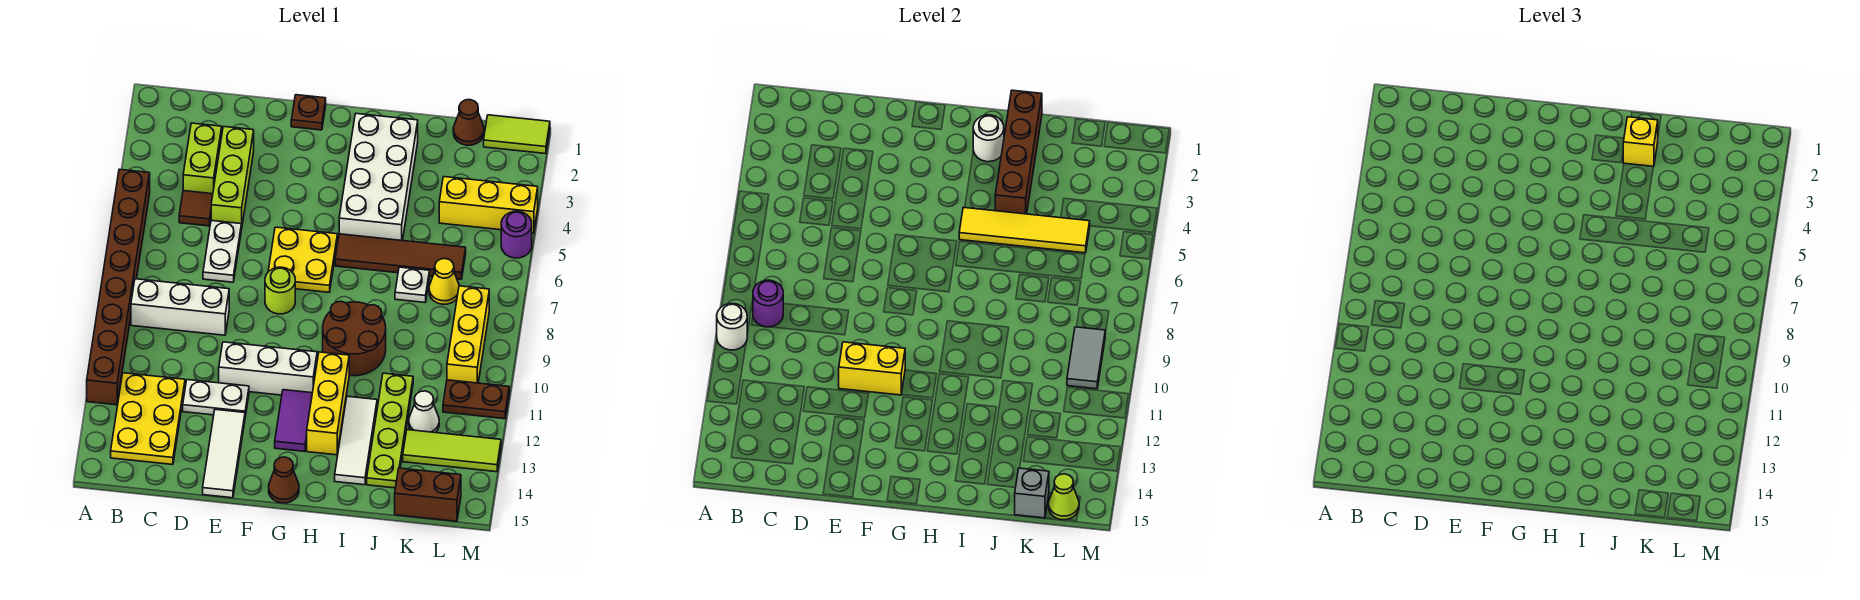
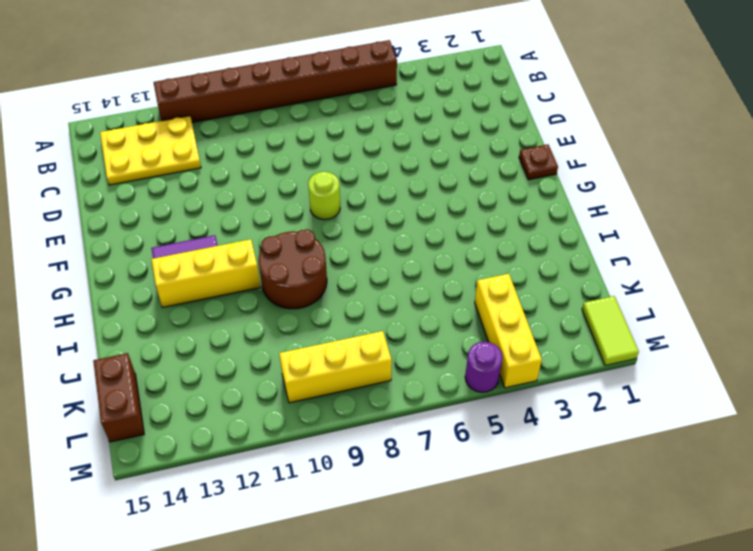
none -> white 1x3 brick [131,279,229,335]
none -> lime 1x2 brick [183,123,222,194]
none -> brown 1x1 tile [179,191,213,226]
none -> lime 1x3 brick [211,127,254,229]

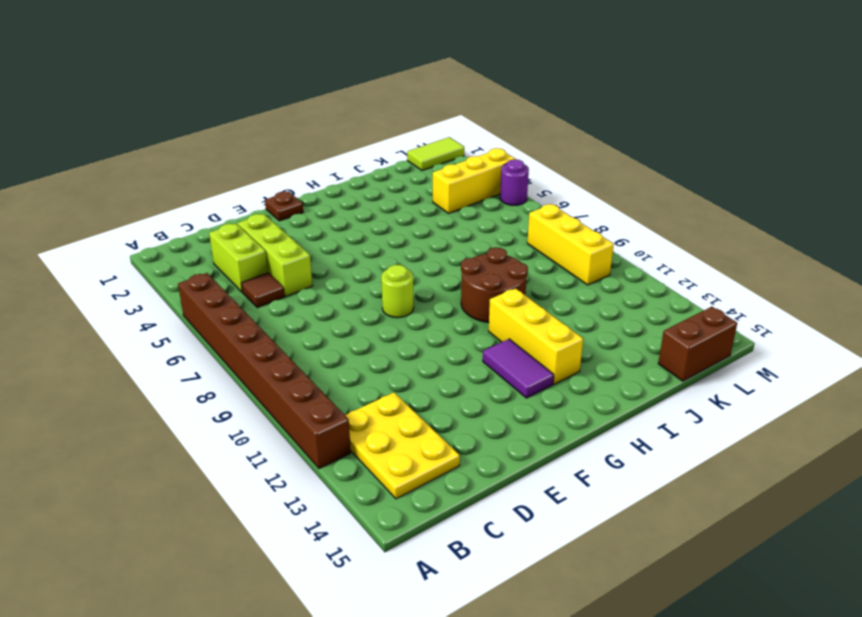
none -> white 1x3 brick [131,279,229,335]
none -> white 1x2 plate [203,221,241,282]
none -> white 1x2 plate [183,380,249,416]
none -> white 1x3 brick [219,342,317,395]

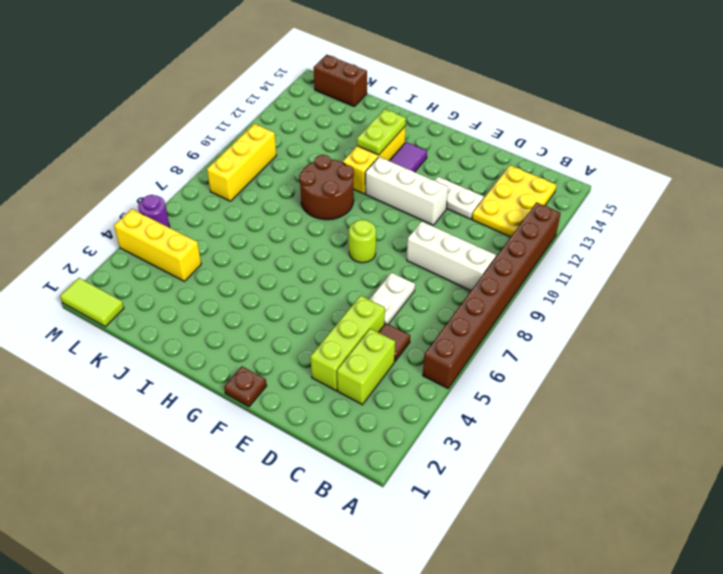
lime 1x2 plate [357,109,406,155] -> none
none -> white 1x3 tile [203,409,245,498]
none -> yellow 2x2 plate [268,227,338,292]
none -> brown 1x1 cone [269,457,299,503]
none -> white 2x4 brick [339,114,418,241]

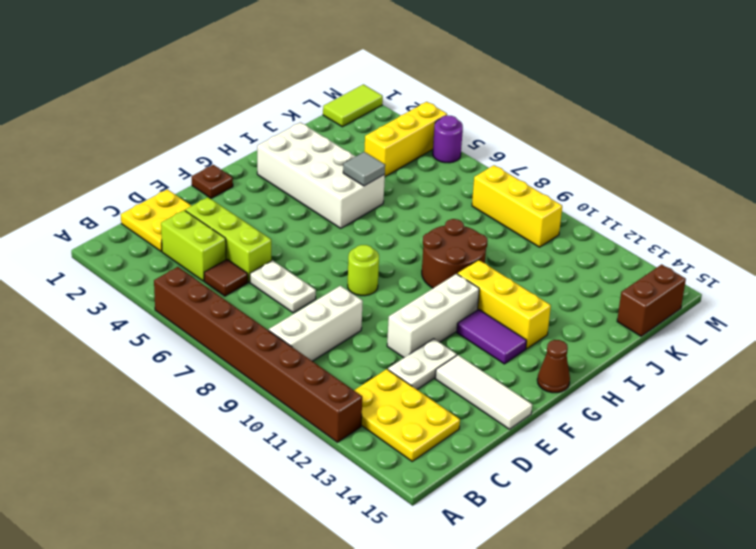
yellow 2x2 plate [121,189,191,251] -> yellow 2x2 plate moved to [268,227,338,292]
grey 1x1 tile [343,152,385,186] -> yellow 1x4 tile [959,207,1090,253]
none -> brown 1x4 tile [335,234,466,279]
none -> white 1x3 tile [335,396,377,485]
none -> white 1x1 plate [395,267,429,302]
none -> lime 1x4 plate [367,373,413,488]

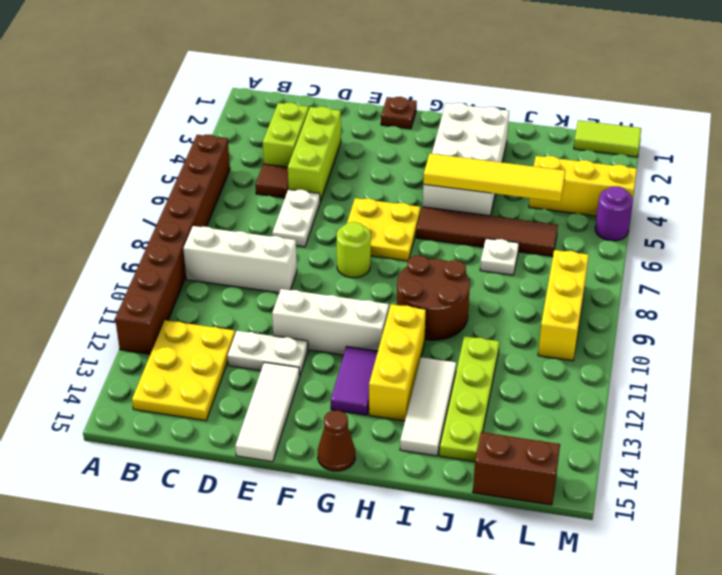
none -> brown 1x1 cone [453,99,484,145]
none -> yellow 1x1 cone [429,259,459,304]
none -> white 1x1 cone [409,391,439,433]
none -> lime 1x3 tile [403,430,501,472]

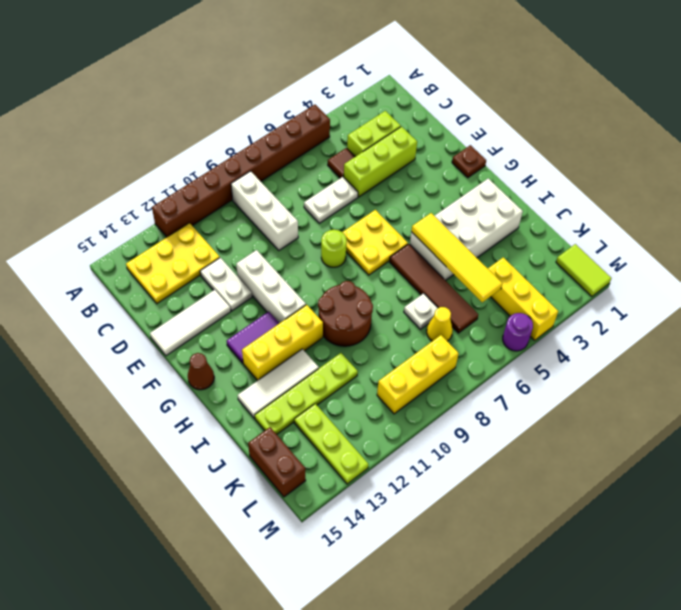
lime 1x3 plate [294,404,369,484] -> lime 1x3 tile [403,430,501,472]
none -> brown 1x1 cone [453,99,484,145]
none -> white 1x1 cone [409,391,439,433]
none -> brown 1x2 plate [443,380,509,419]
none -> white 1x1 round brick [717,304,747,350]

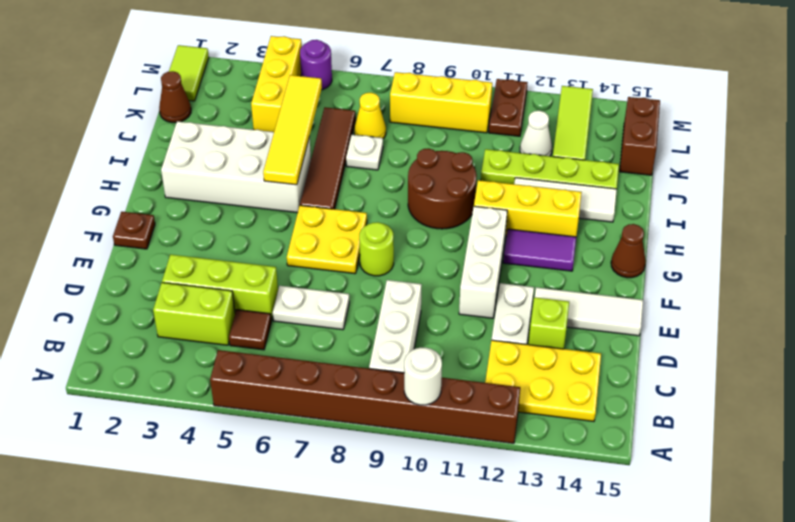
lime 1x1 brick [529,297,569,349] -> none
none -> purple 1x1 round brick [753,280,783,327]
none -> yellow 1x2 brick [839,342,905,395]
none -> white 1x1 round brick [973,115,1004,162]
none -> brown 1x4 brick [995,90,1042,214]

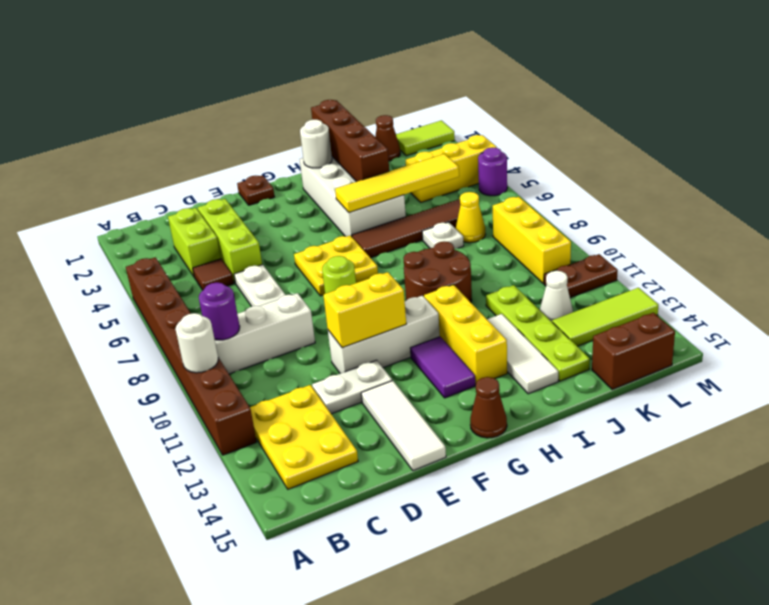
none -> grey 1x1 brick [1015,468,1049,518]
none -> grey 1x2 tile [1067,327,1105,389]
none -> lime 1x1 cone [1049,474,1079,520]
none -> yellow 1x1 brick [1623,117,1658,167]

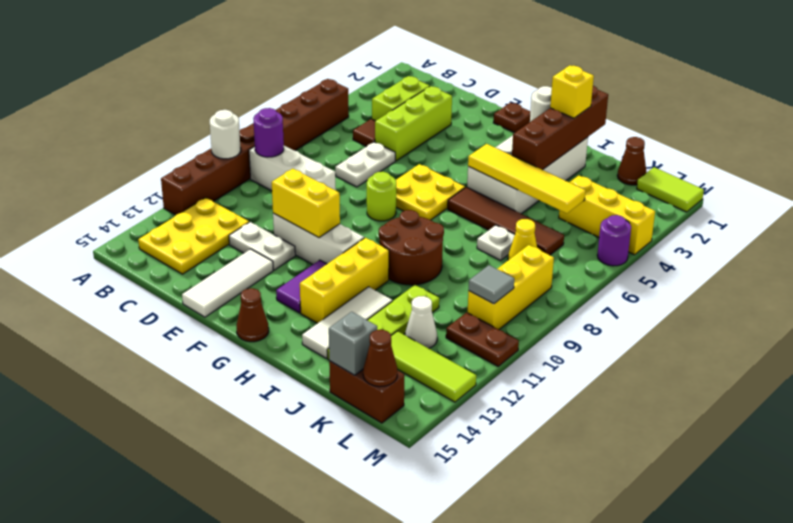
grey 1x1 tile [469,265,514,304] -> grey 1x2 tile [1067,327,1105,389]
brown 1x1 cone [363,330,397,387] -> lime 1x1 cone [1049,474,1079,520]

